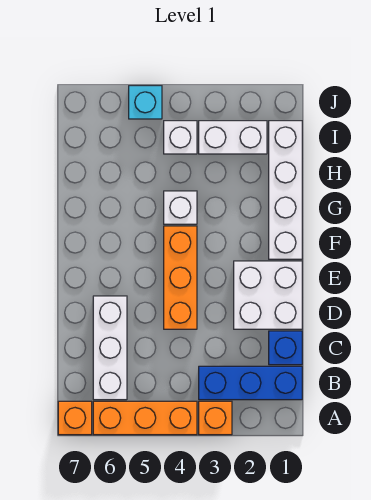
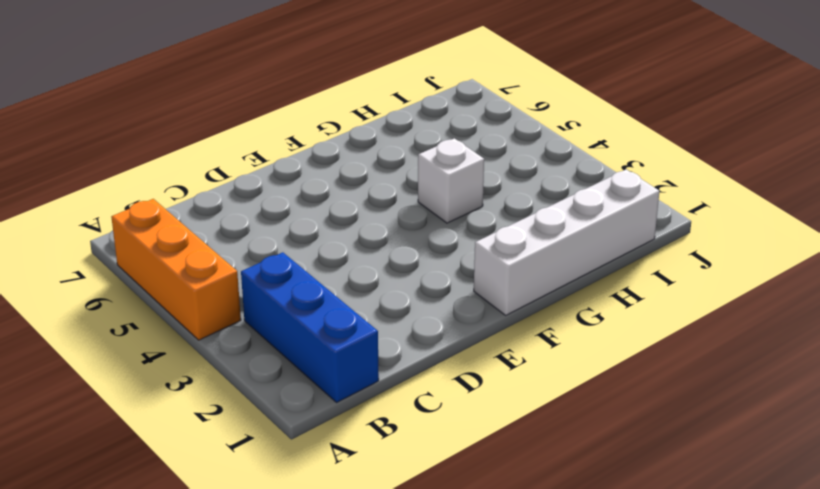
none -> orange 1x1 brick [199,401,232,435]
none -> orange 1x1 brick [58,401,92,435]
none -> white 1x3 brick [93,296,127,400]

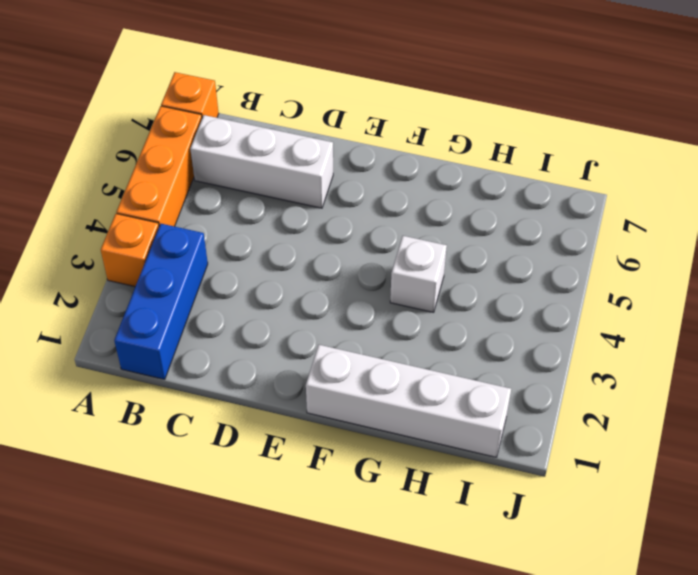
none -> blue 1x1 brick [269,331,302,365]
none -> white 2x2 brick [234,261,302,329]
none -> orange 1x3 brick [164,226,197,329]

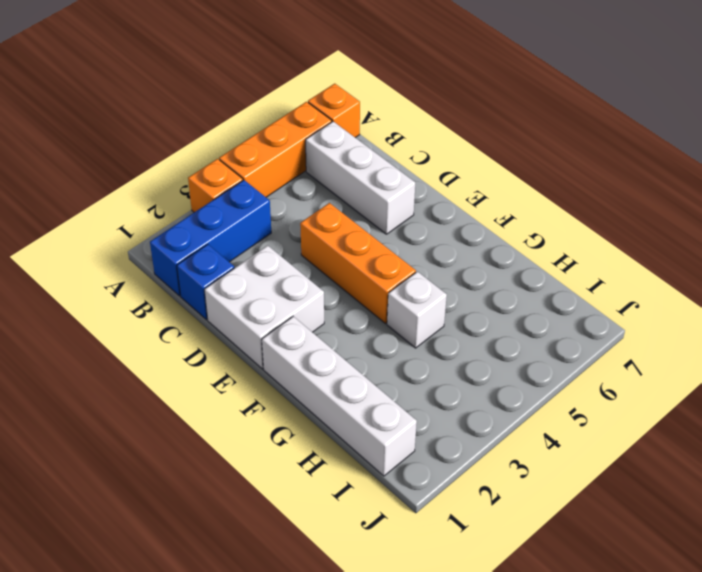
none -> white 1x2 brick [199,121,267,154]
none -> white 1x1 brick [164,121,197,154]
none -> cyan 1x1 brick [129,86,162,119]

